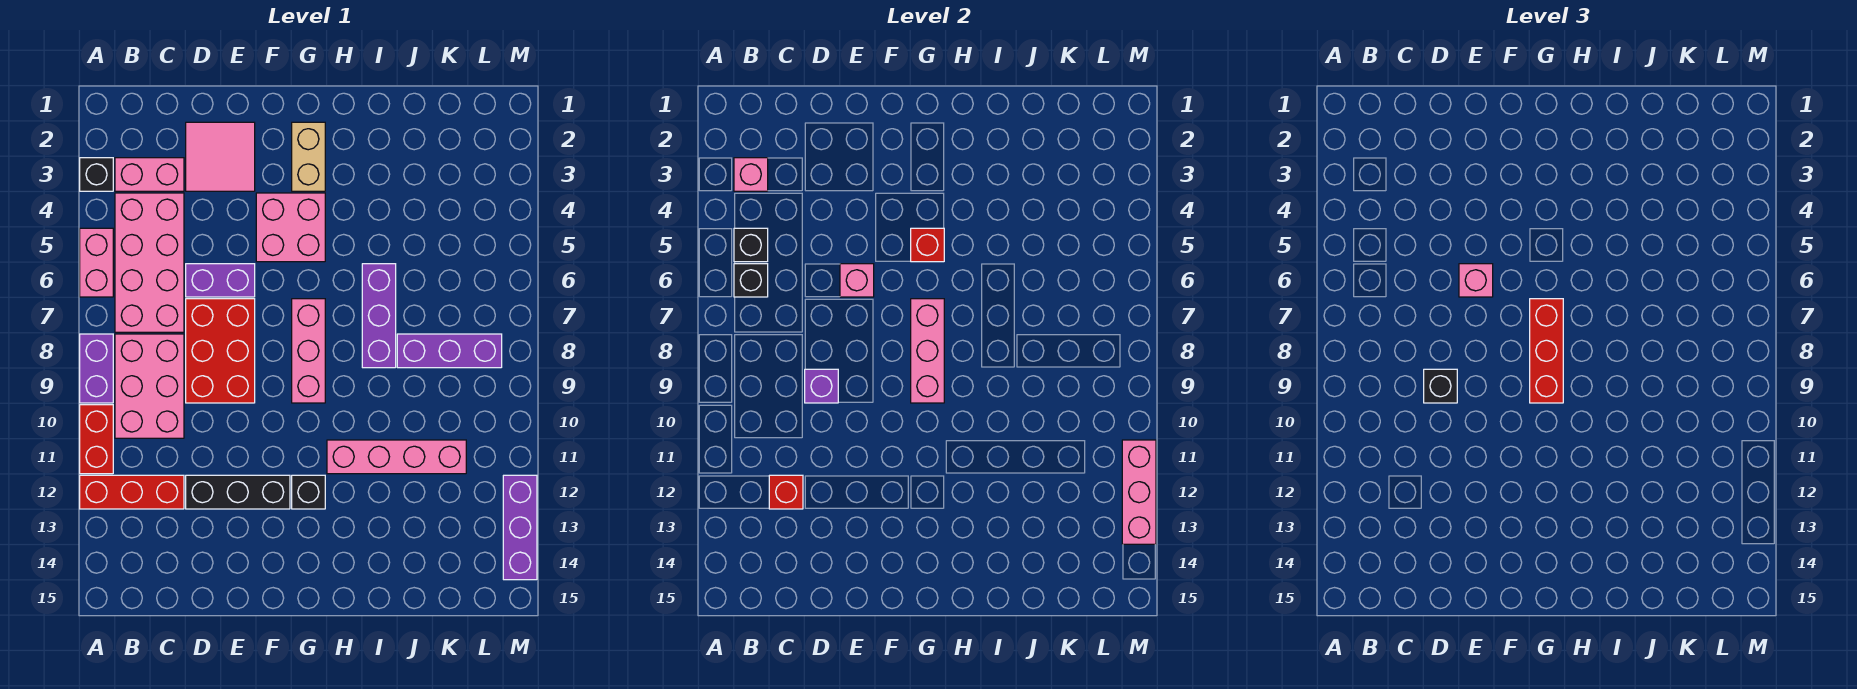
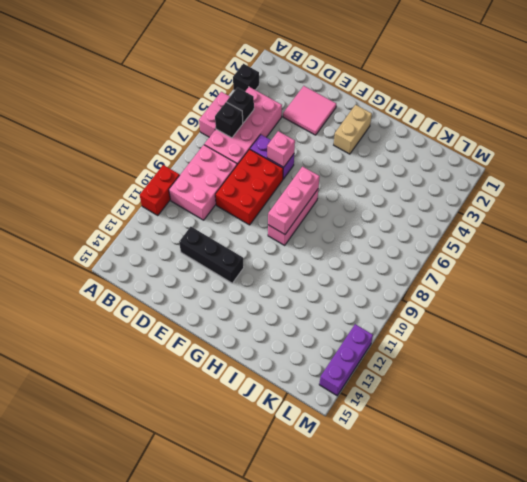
none -> purple 1x2 brick [80,334,113,403]
none -> red 1x3 brick [80,475,184,509]
none -> pink 1x2 brick [115,158,184,191]
none -> pink 2x2 brick [256,193,325,262]

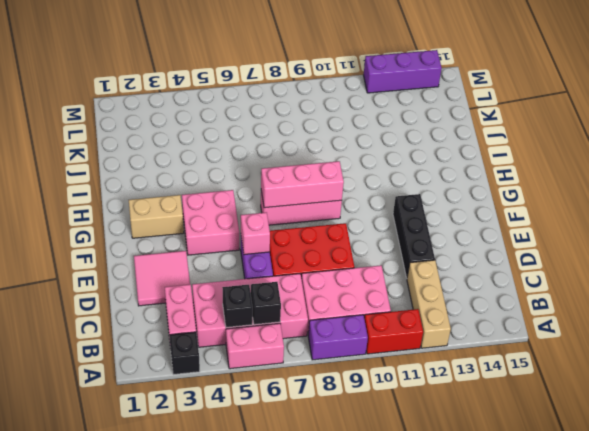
tan 1x3 brick [407,260,451,348] -> red 1x3 brick [80,475,184,509]
none -> black 1x1 brick [292,475,325,509]
none -> pink 1x4 brick [327,440,466,474]
none -> purple 1x3 brick [362,264,396,368]
none -> purple 1x3 brick [397,334,502,368]

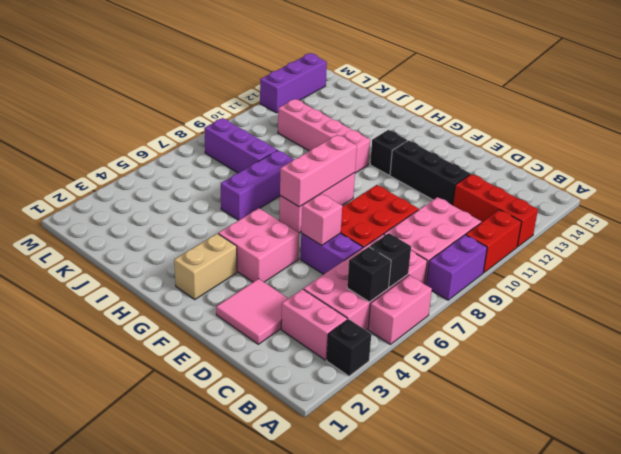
none -> pink 1x1 brick [734,158,768,191]
none -> red 1x1 brick [769,475,803,509]
none -> purple 1x1 brick [805,369,838,403]
none -> red 1x1 brick [911,228,944,262]

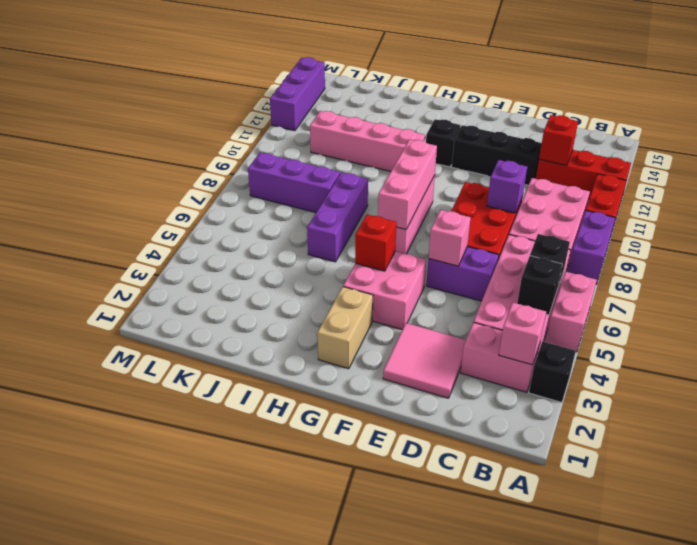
none -> pink 1x3 brick [1122,440,1156,544]
none -> black 1x1 brick [1424,369,1457,403]
none -> pink 1x1 brick [1459,264,1493,297]
none -> red 1x3 brick [1530,299,1563,403]

